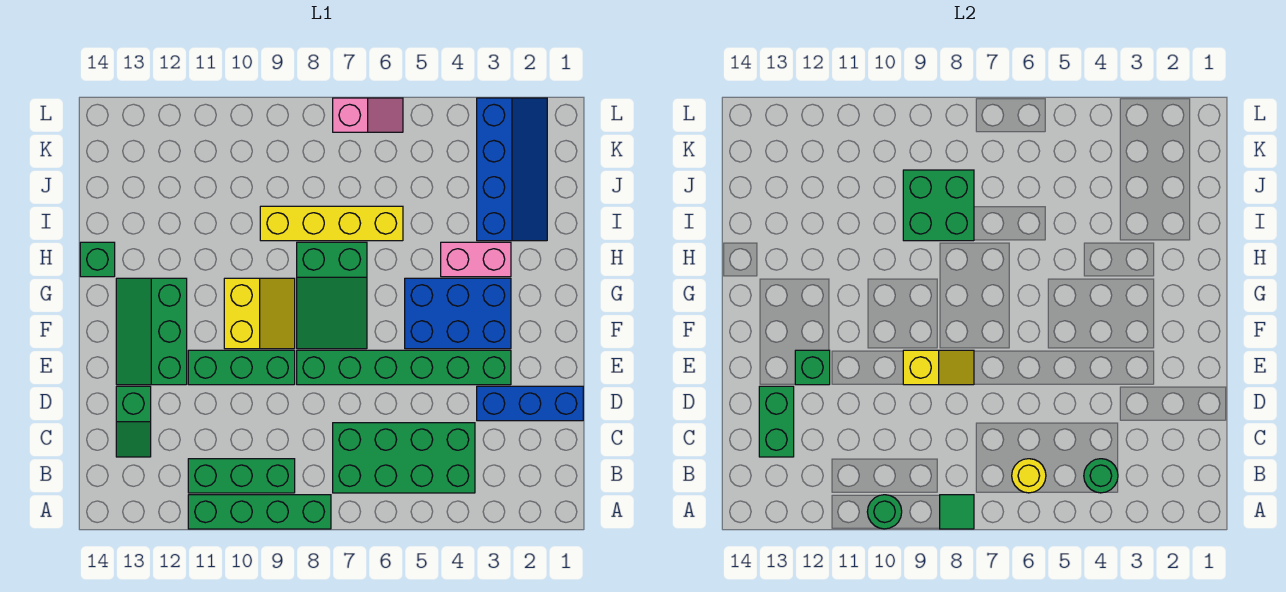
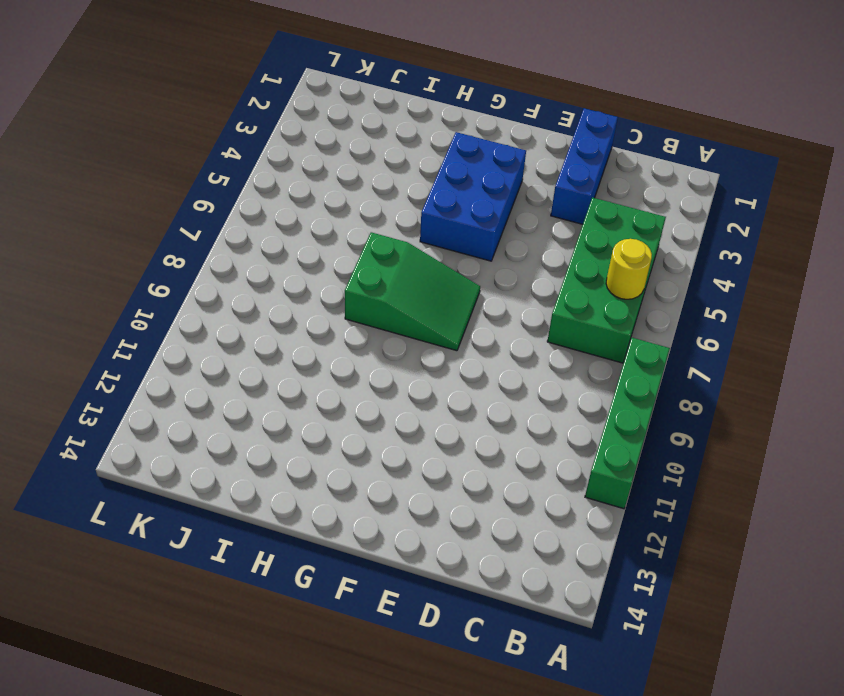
none -> green 1x3 brick [188,459,295,493]
none -> green 1x2 slope [116,386,151,457]
none -> green 1x6 brick [297,350,511,385]

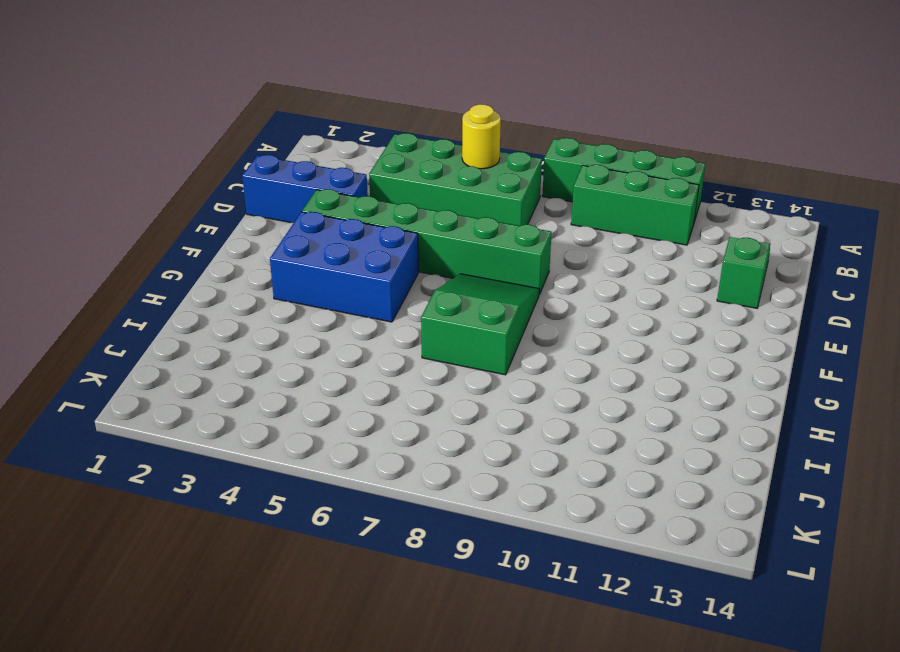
none -> green 1x3 brick [188,350,295,385]
none -> green 2x3 slope [116,278,187,385]
none -> yellow 2x2 slope [224,278,295,349]

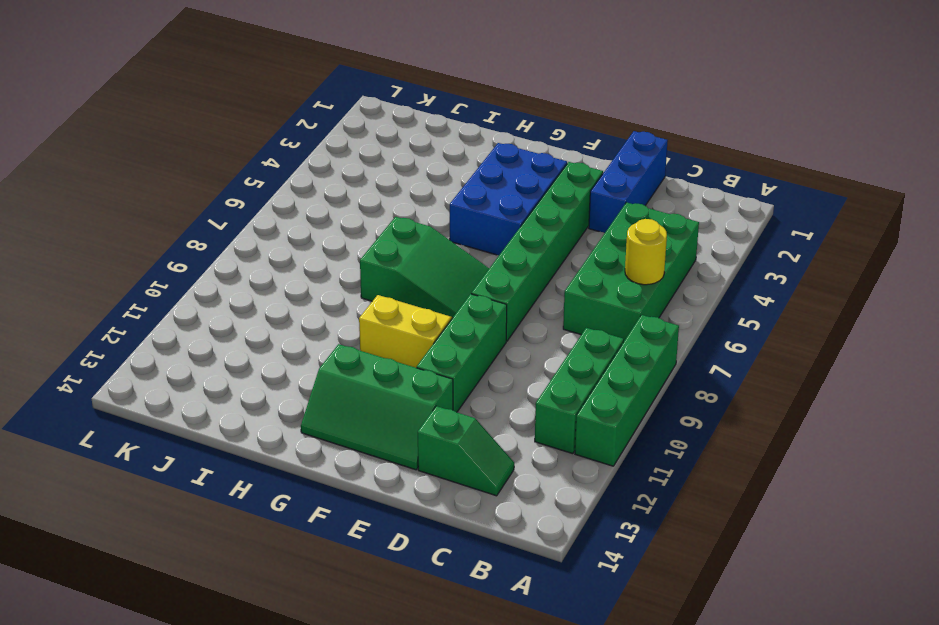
none -> pink 1x2 brick [441,242,511,277]
none -> green 1x1 brick [80,242,115,277]
none -> blue 2x4 slope [477,98,547,241]

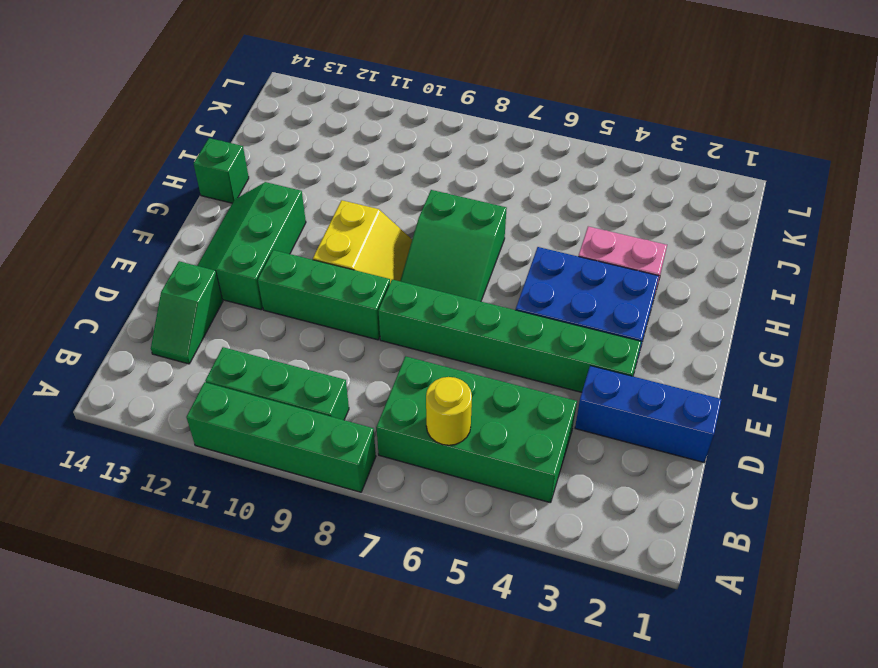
none -> blue 2x4 slope [477,98,547,241]
none -> yellow 1x4 brick [260,206,403,241]
none -> pink 1x2 slope [333,98,403,132]

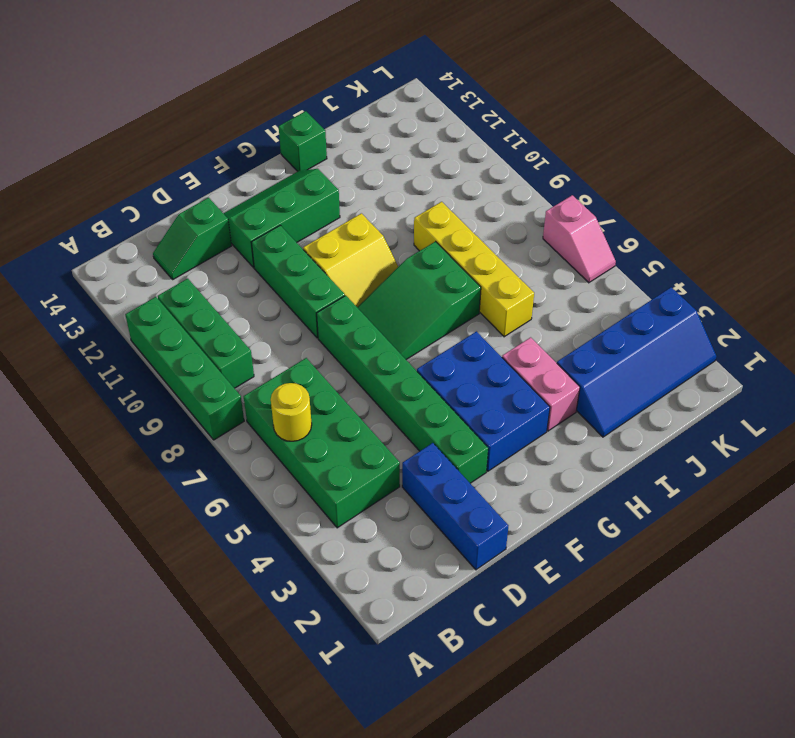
none -> green 1x1 tile [940,495,974,529]
none -> green 1x1 round brick [867,495,902,529]
none -> green 1x1 round brick [1084,459,1118,493]

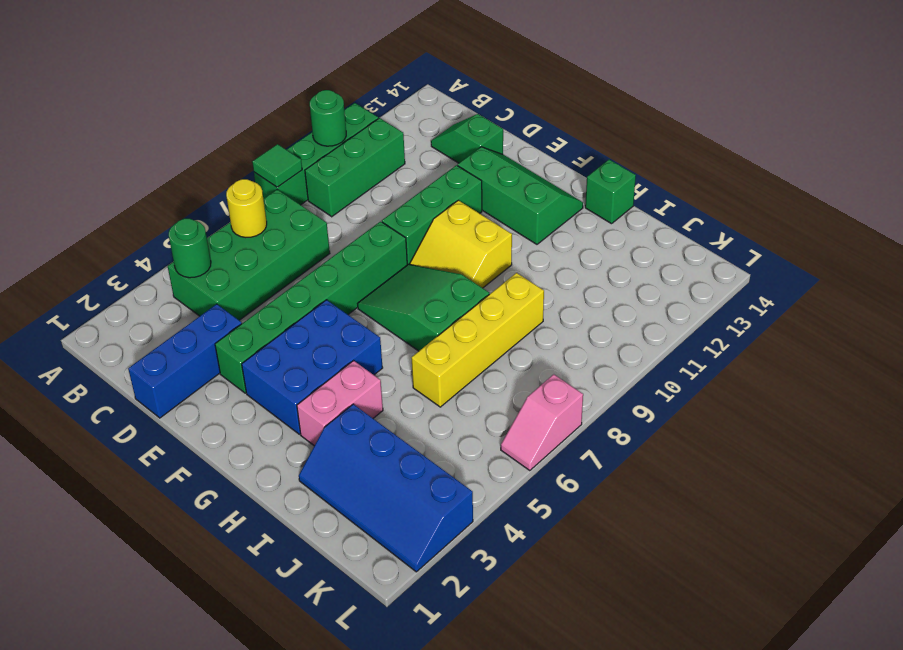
none -> green 1x2 brick [759,386,794,457]
none -> yellow 1x2 slope [903,350,974,385]
none -> green 1x1 brick [795,350,830,385]

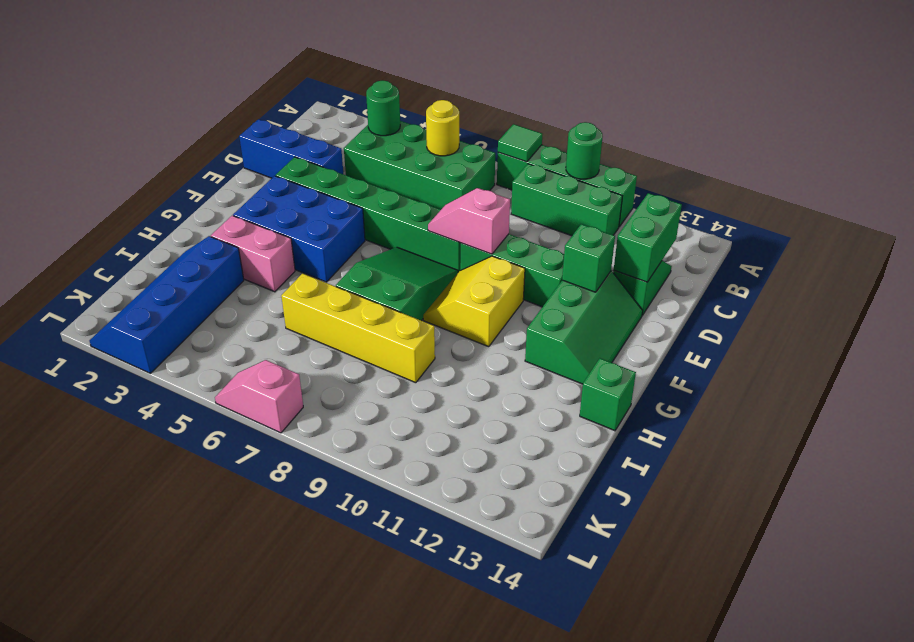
pink 1x2 slope [428,188,510,254] -> yellow 1x2 slope [903,350,974,385]
none -> green 2x2 brick [903,170,974,241]

